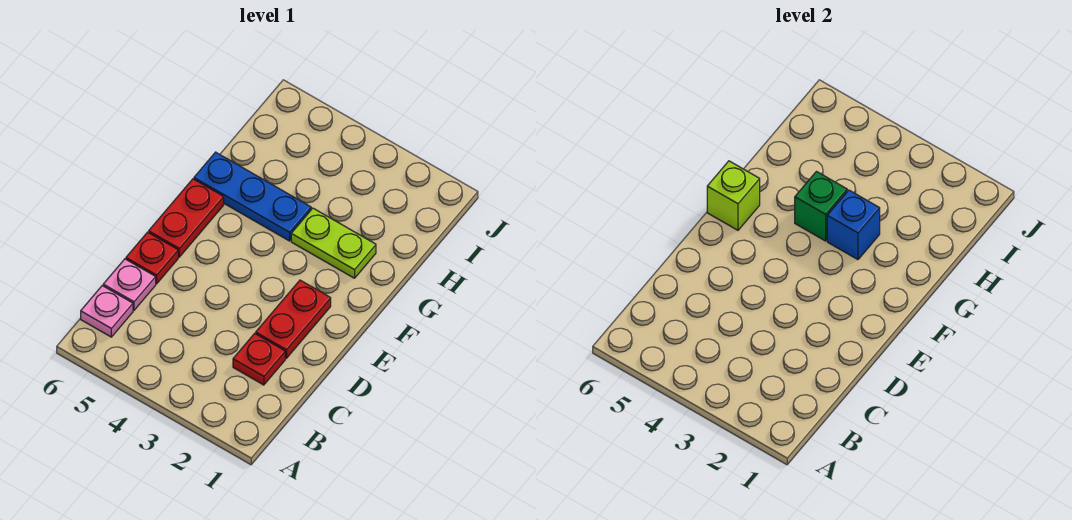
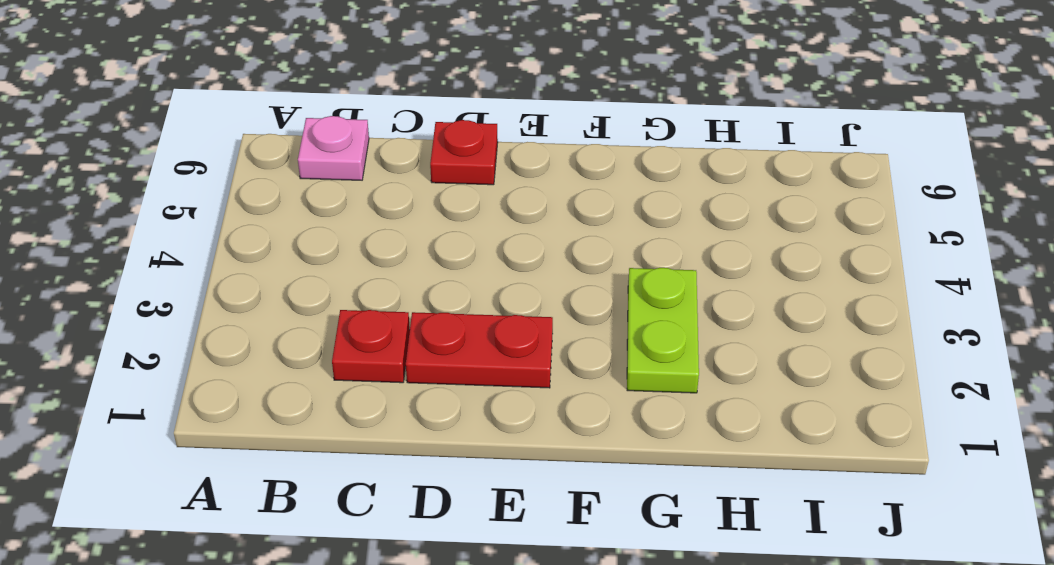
none -> pink 1x1 plate [103,259,156,310]
none -> red 1x2 plate [149,179,224,257]

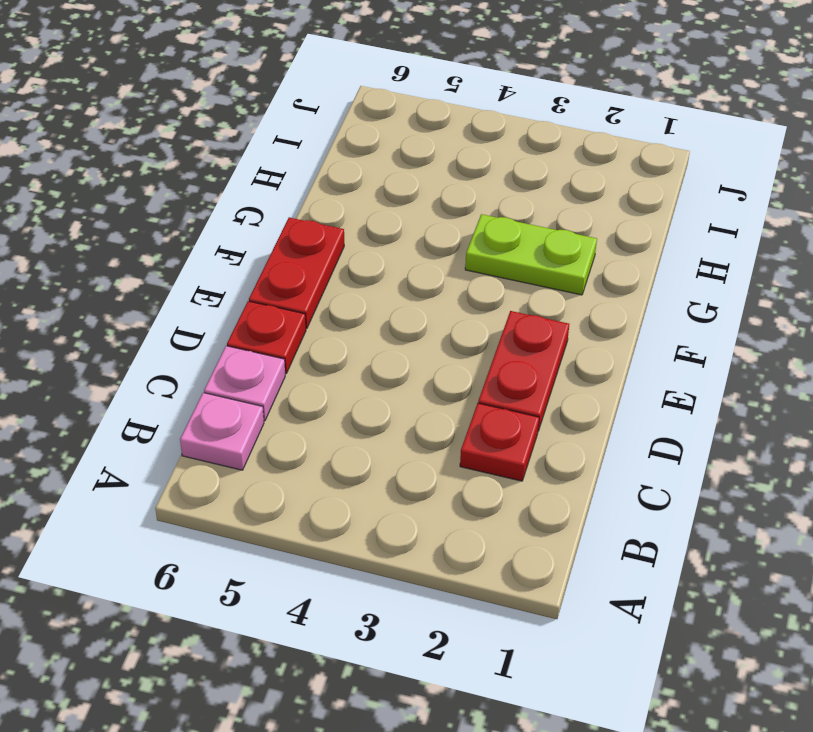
none -> blue 1x3 plate [194,152,311,241]
none -> lime 1x1 brick [707,161,760,230]

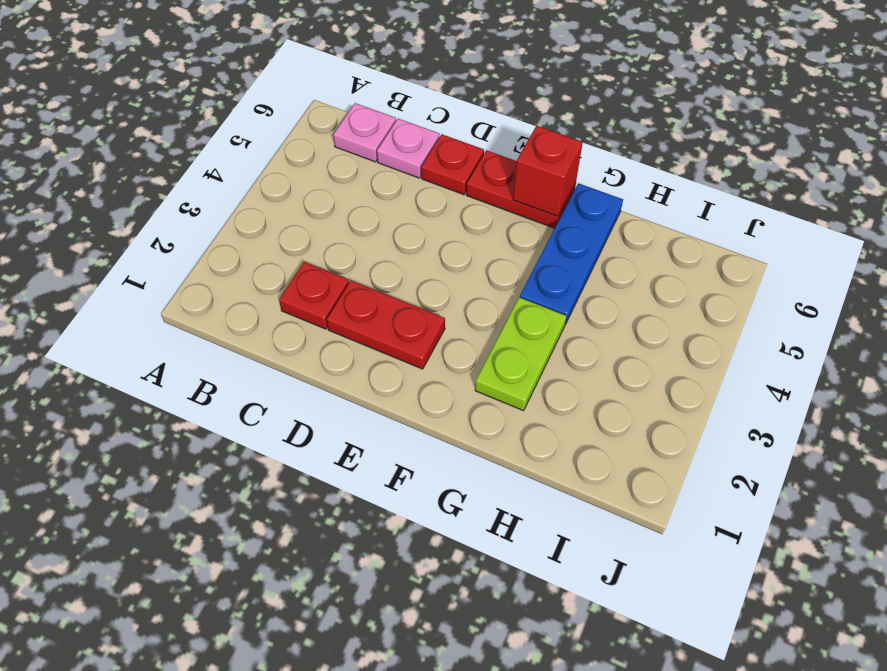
red 1x1 brick [513,126,583,216] -> lime 1x1 brick [707,161,760,230]
none -> blue 1x1 brick [827,190,880,260]
none -> green 1x1 brick [795,172,847,241]

